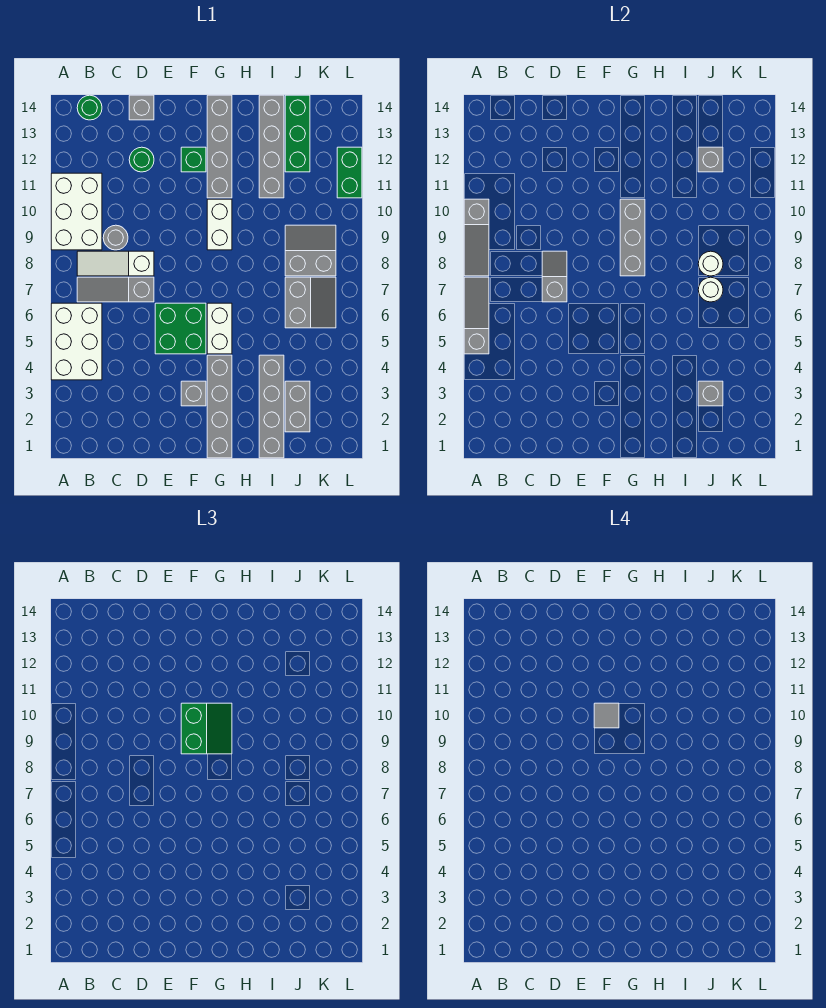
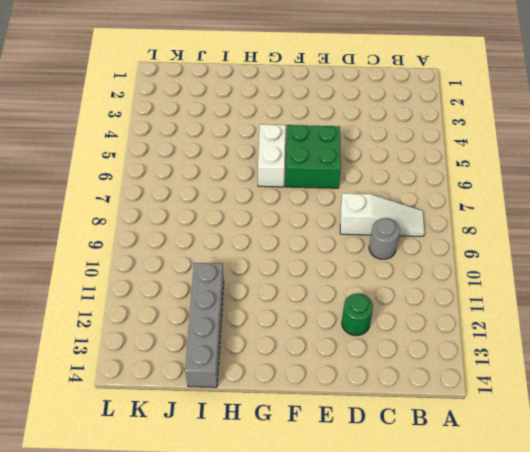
none -> white 2x3 brick [51,303,102,380]
none -> white 2x3 brick [51,173,102,250]
none -> grey 1x3 slope [77,277,154,302]
none -> green 1x1 round brick [77,95,102,120]

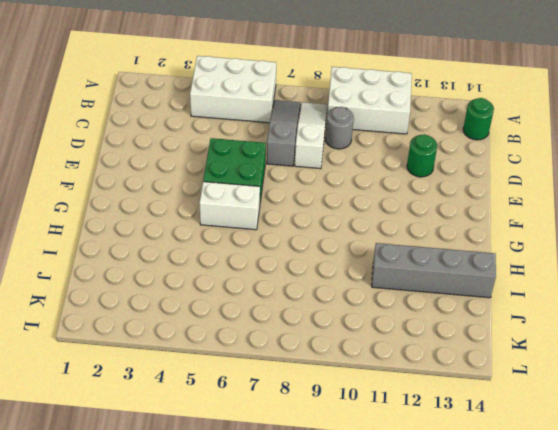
none -> grey 1x1 brick [129,95,154,120]
none -> grey 1x1 brick [181,381,206,406]
none -> green 1x1 brick [181,147,206,172]
none -> grey 1x4 brick [207,355,232,458]

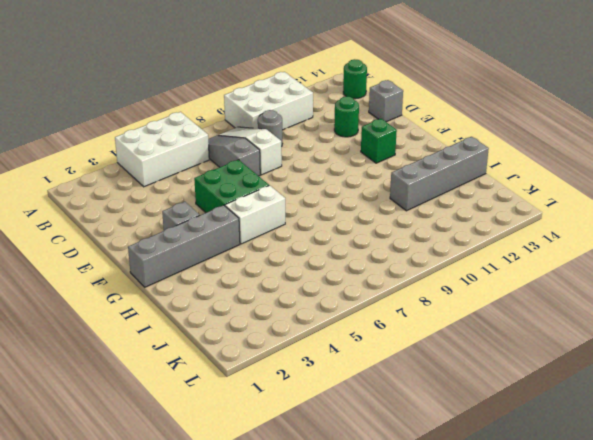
none -> white 1x2 brick [207,199,232,250]
none -> grey 1x4 brick [207,95,232,198]
none -> grey 1x4 brick [259,355,284,458]
none -> grey 1x2 brick [285,381,310,432]

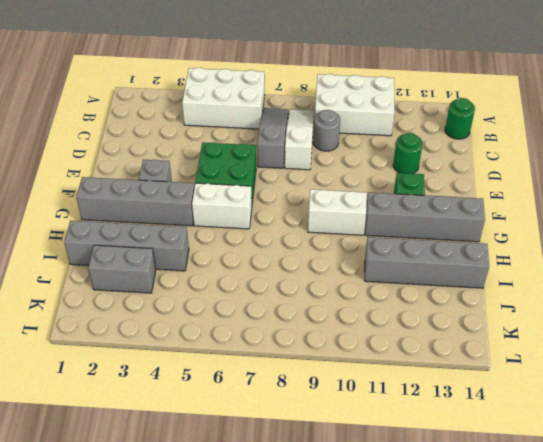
none -> grey 1x1 brick [129,95,154,120]
none -> grey 2x2 slope [285,277,336,328]
none -> grey 2x2 slope [285,225,336,276]
none -> green 1x3 brick [285,95,310,172]

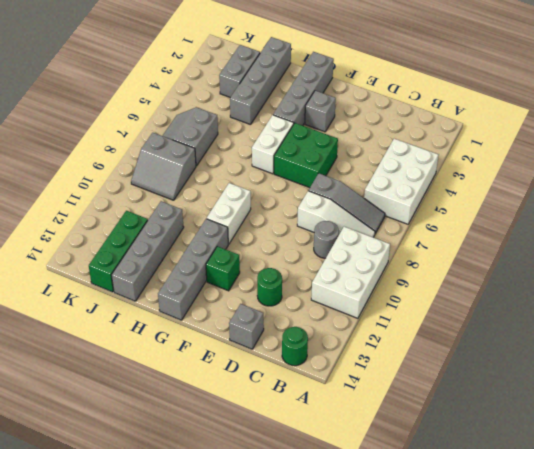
none -> green 1x2 brick [337,147,362,198]
none -> grey 1x3 slope [464,277,489,354]
none -> grey 1x3 slope [464,199,489,276]
none -> grey 1x2 slope [542,251,567,302]

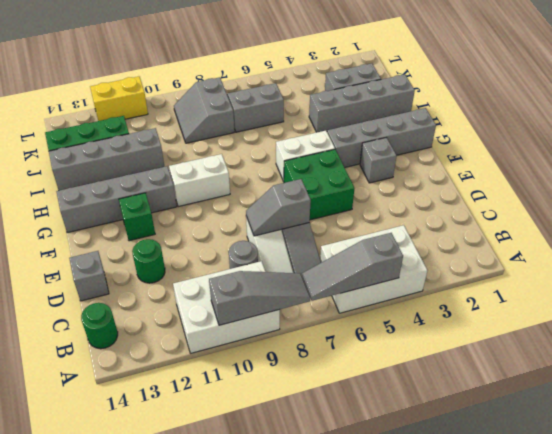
yellow 1x2 brick [90,77,148,121] -> green 1x2 brick [337,147,362,198]
none -> grey 1x3 brick [620,199,645,276]
none -> grey 1x1 brick [698,381,723,406]
none -> white 1x1 round brick [698,277,723,302]
none -> white 1x1 round brick [698,251,723,276]

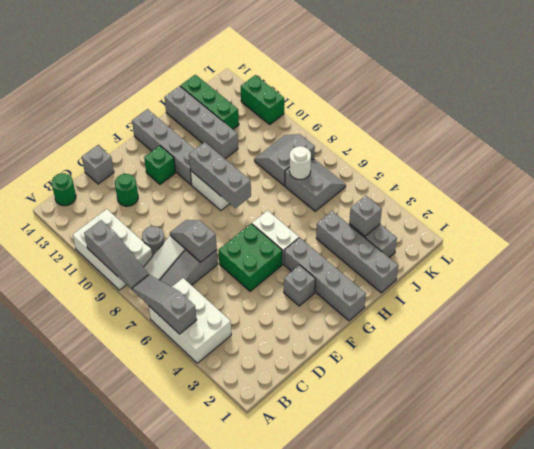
none -> white 1x1 round brick [698,251,723,276]
none -> grey 1x1 brick [698,147,723,172]
none -> green 2x2 slope [181,703,232,754]
none -> grey 1x1 tile [594,703,619,728]

